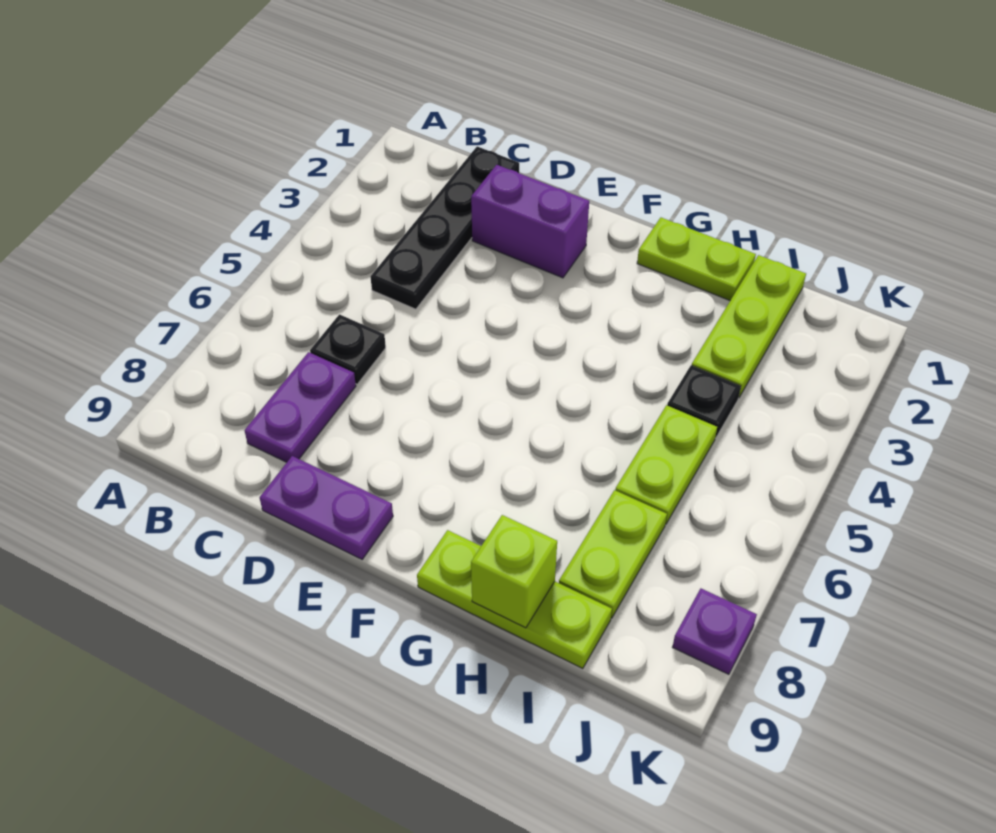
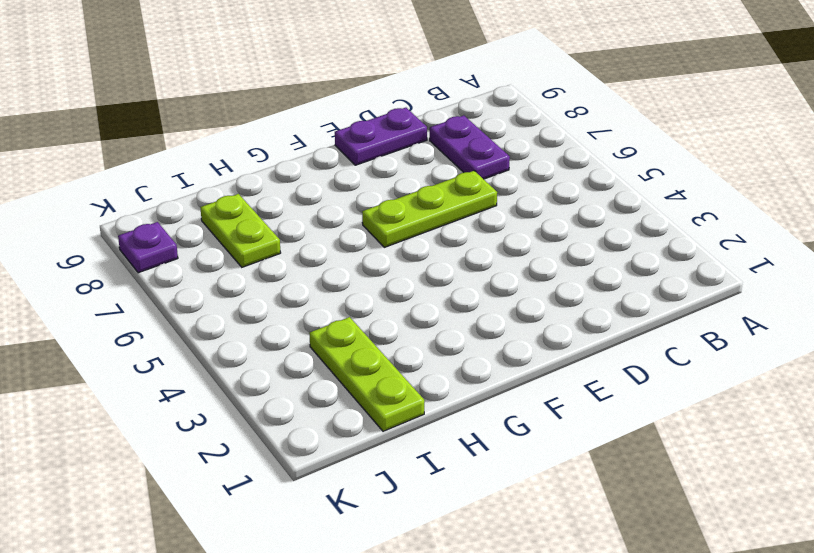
lime 1x3 plate [362,171,497,247] -> lime 1x3 plate moved to [417,530,612,669]
none -> black 1x4 plate [371,146,519,309]
none -> black 1x1 plate [310,314,386,384]
none -> purple 1x2 brick [471,165,589,278]

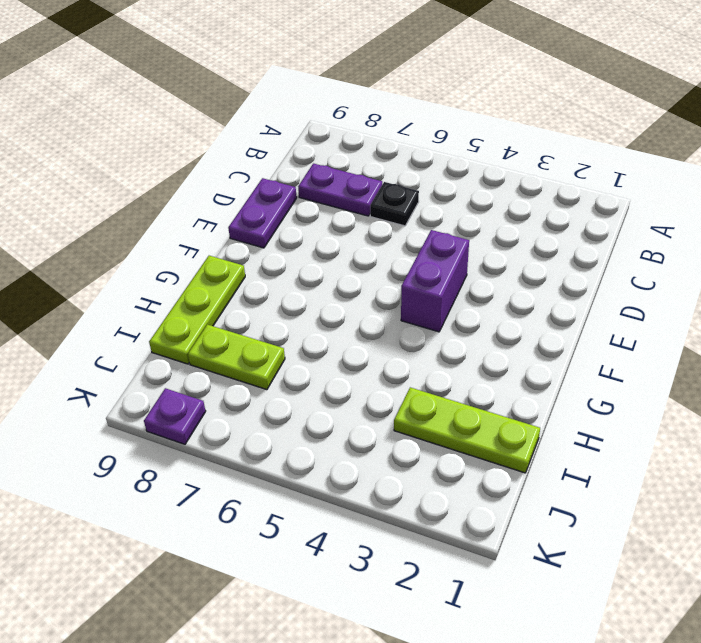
purple 1x2 brick [401,230,469,332] -> purple 1x2 brick moved to [471,165,589,278]
none -> black 1x4 plate [371,146,519,309]
none -> lime 1x2 plate [637,218,756,300]
none -> black 1x1 plate [667,365,741,438]

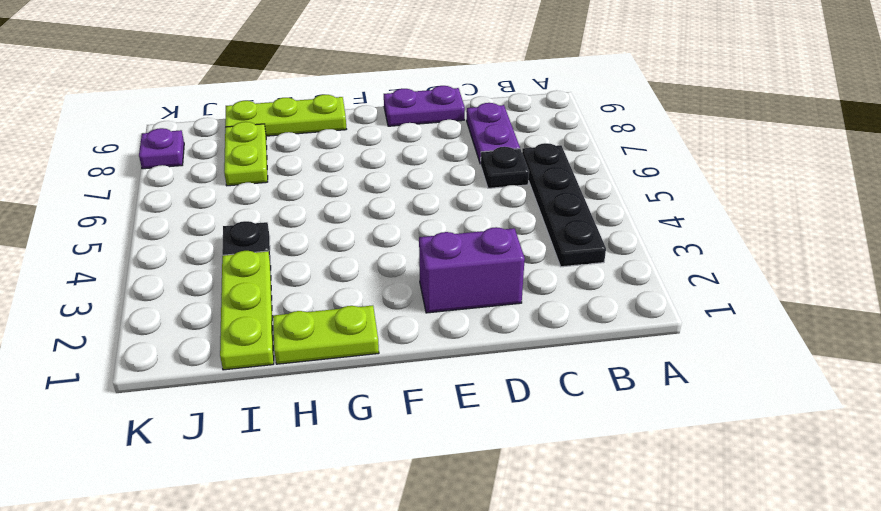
black 1x4 plate [522,143,606,267] -> black 1x4 plate moved to [371,146,519,309]
none -> lime 1x2 plate [615,405,717,524]
none -> lime 1x1 brick [471,515,557,628]

